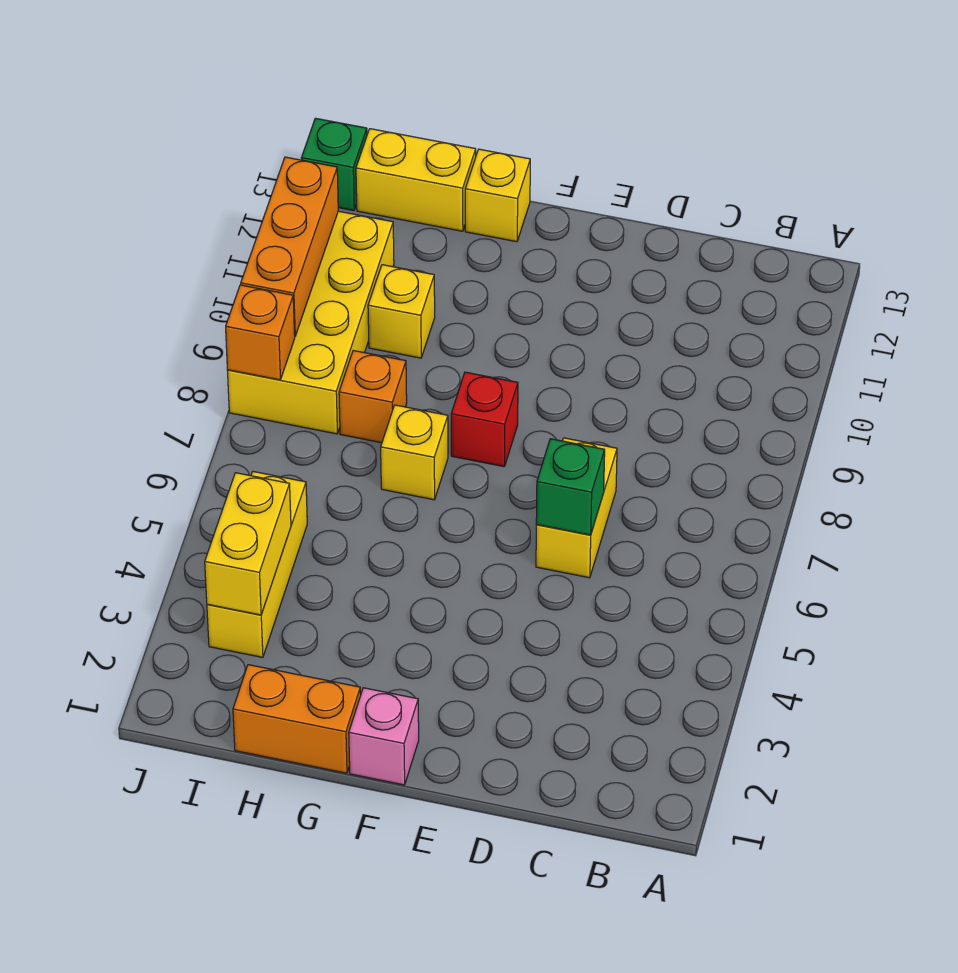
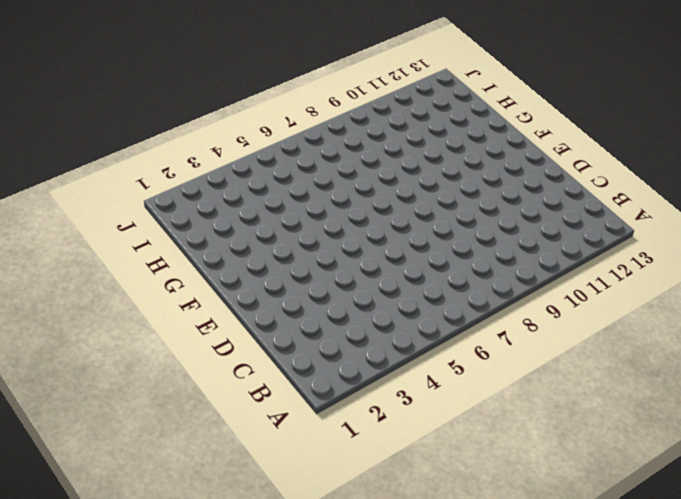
none -> yellow 1x2 brick [536,438,617,578]
none -> pink 1x1 brick [349,688,419,785]
none -> red 1x1 brick [451,372,518,467]

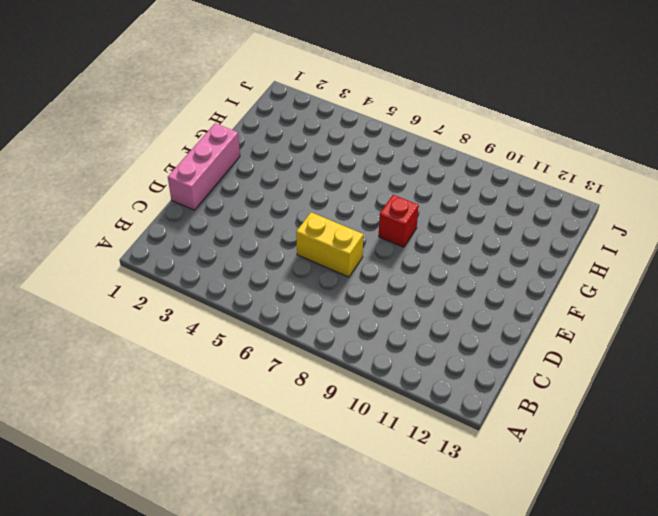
pink 1x3 brick [168,123,240,210] -> pink 1x1 brick [349,688,419,785]
none -> orange 1x2 brick [233,665,361,773]
none -> yellow 1x1 brick [381,405,448,500]
none -> yellow 1x1 brick [465,149,530,242]

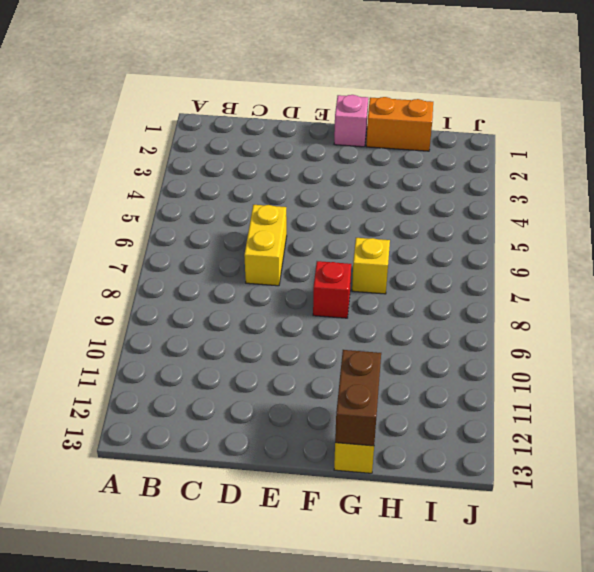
brown 1x2 brick [335,350,381,446] -> none
none -> orange 1x1 brick [339,351,407,443]
none -> yellow 1x1 brick [368,265,435,358]
none -> yellow 1x2 brick [356,129,476,231]

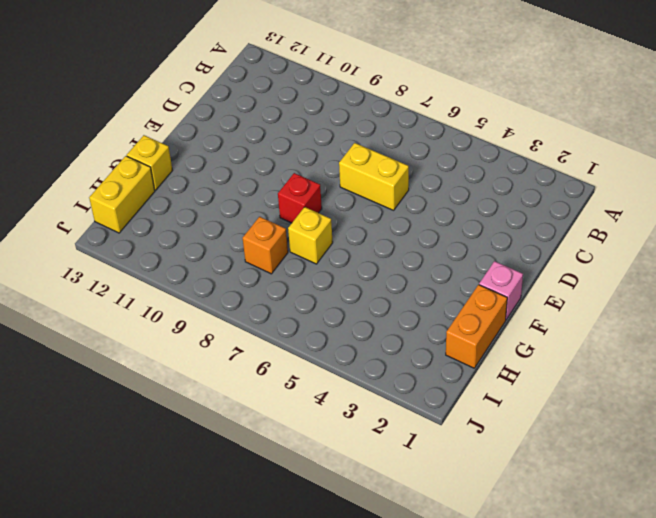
none -> yellow 1x1 brick [368,265,435,358]
none -> yellow 1x3 brick [207,472,307,657]
none -> yellow 2x4 brick [227,211,394,434]

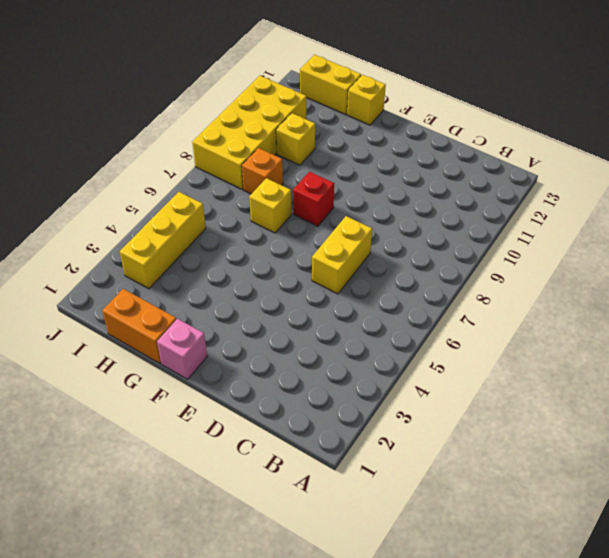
none -> green 1x1 brick [301,118,367,211]
none -> green 1x1 brick [536,439,605,535]
none -> yellow 1x2 brick [205,473,291,615]

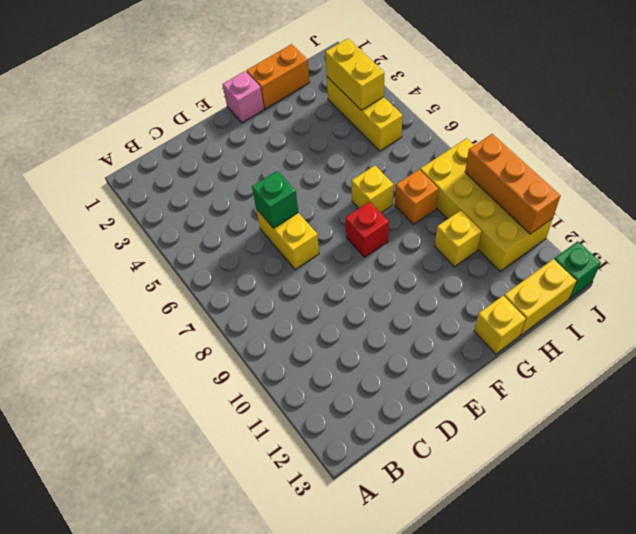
none -> orange 1x1 brick [226,285,295,380]

